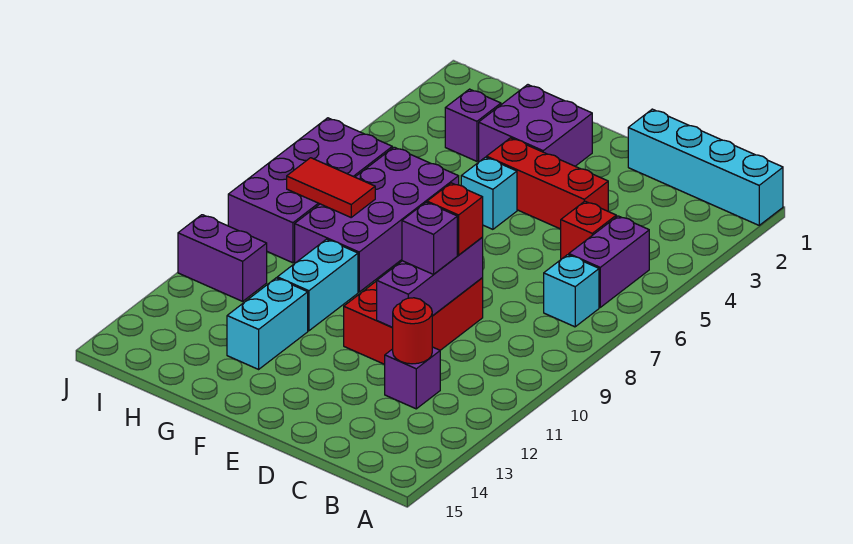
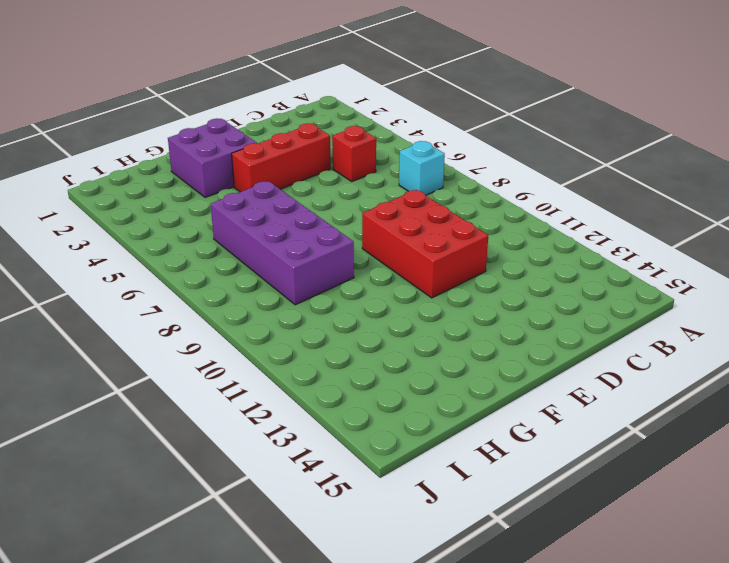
none -> cyan 1x4 brick [628,109,783,225]
none -> purple 1x2 brick [569,216,649,307]
none -> purple 1x1 brick [385,347,440,409]

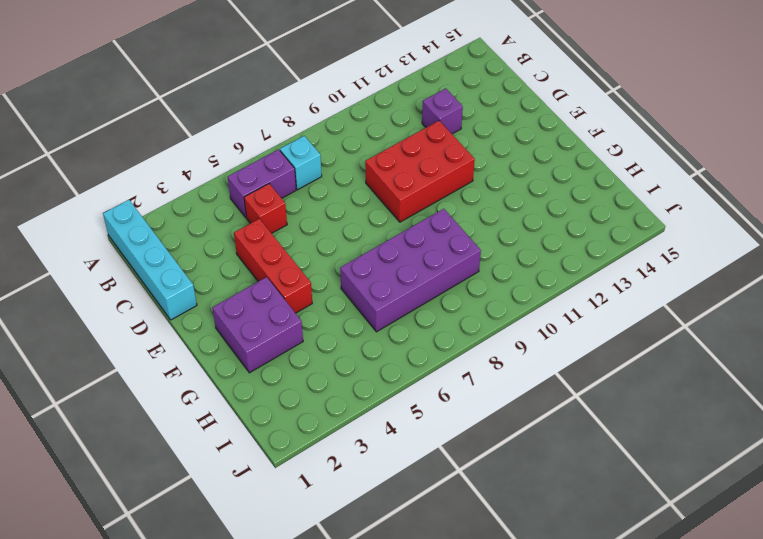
none -> cyan 1x1 brick [461,157,517,229]
none -> cyan 1x2 brick [277,239,358,331]
none -> cyan 1x2 brick [227,278,308,369]

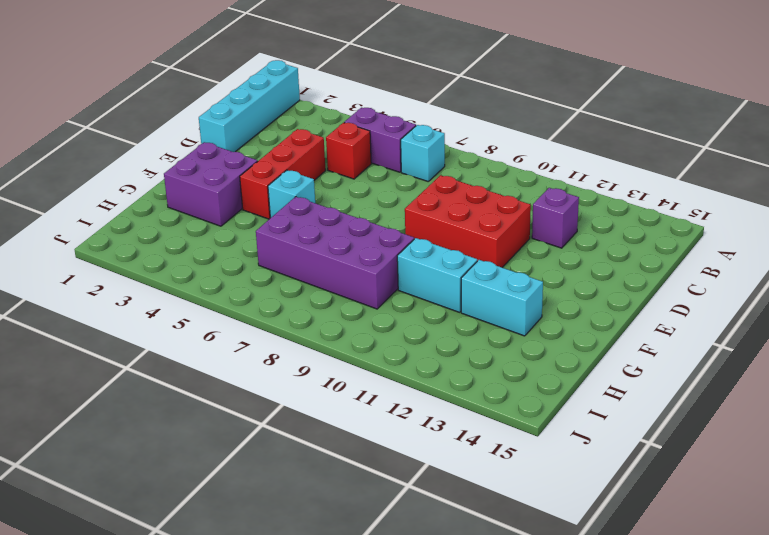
none -> purple 1x1 brick [445,89,501,161]
none -> purple 2x4 brick [228,118,392,263]
none -> purple 1x2 brick [178,215,267,301]

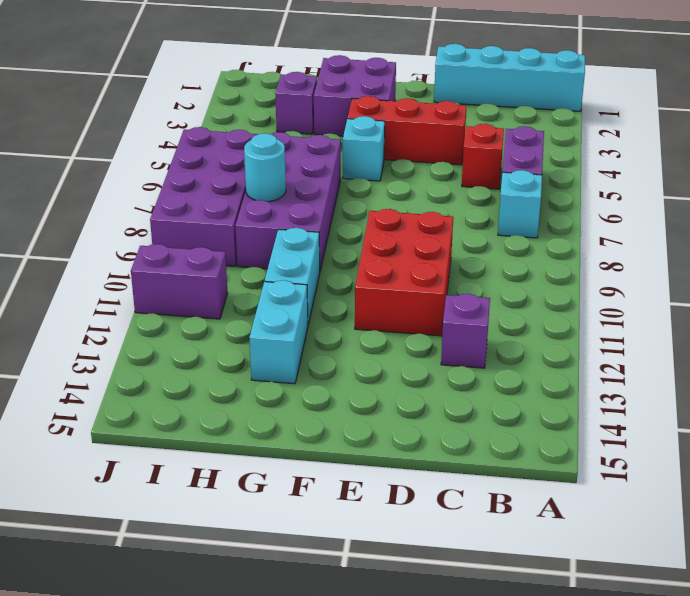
cyan 1x1 round brick [244,133,286,202] -> red 1x2 tile [287,158,375,217]
none -> red 1x1 round brick [393,298,432,364]
none -> purple 1x3 brick [377,238,483,327]
none -> red 1x1 brick [427,183,483,255]

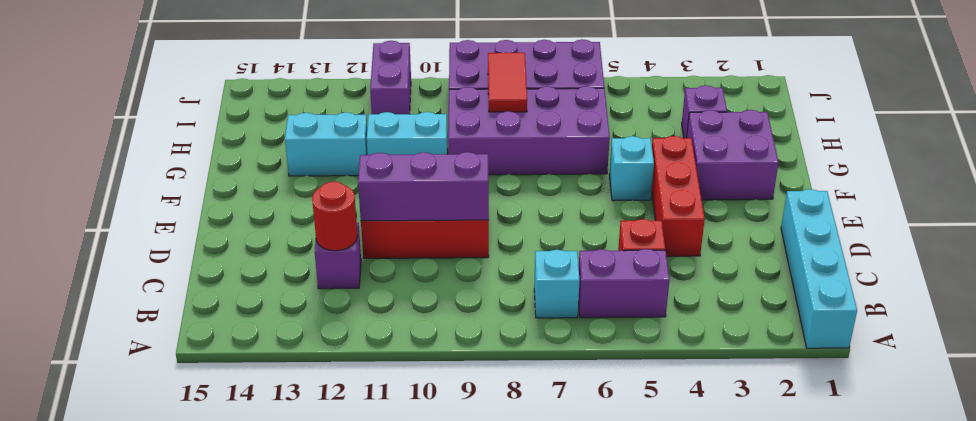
none -> red 1x1 brick [427,183,483,255]
none -> purple 1x1 brick [402,202,457,274]

